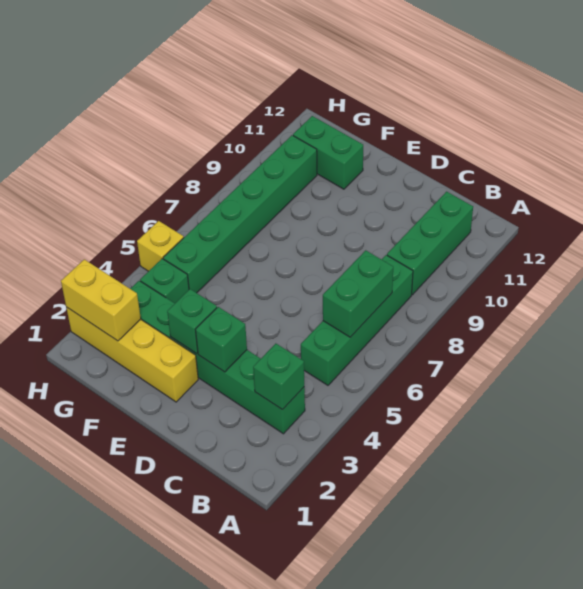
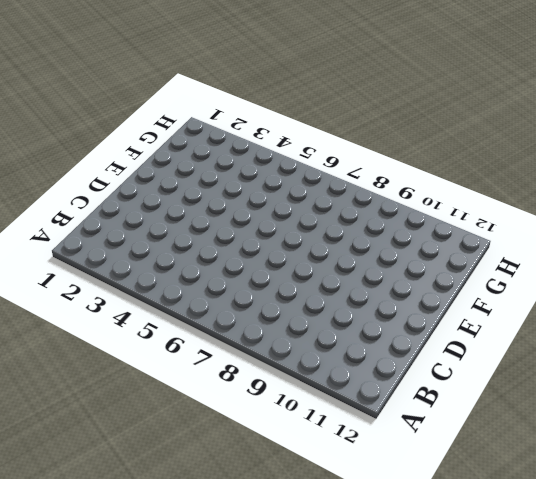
none -> green 1x6 brick [130,281,305,434]
none -> green 1x4 brick [301,255,413,385]
none -> green 1x3 brick [387,192,473,295]

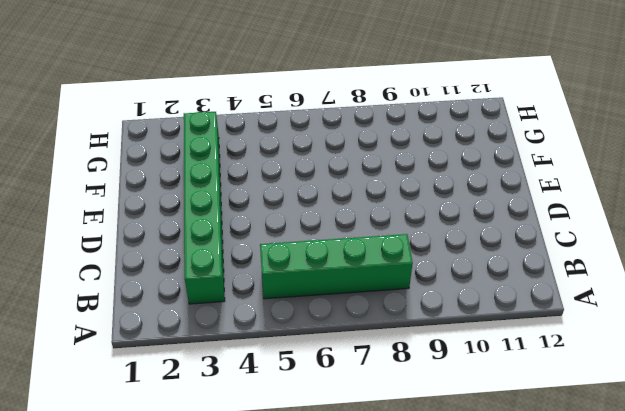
none -> green 1x3 brick [387,192,473,295]
none -> yellow 1x4 brick [66,307,198,402]
none -> green 1x2 brick [293,116,363,189]

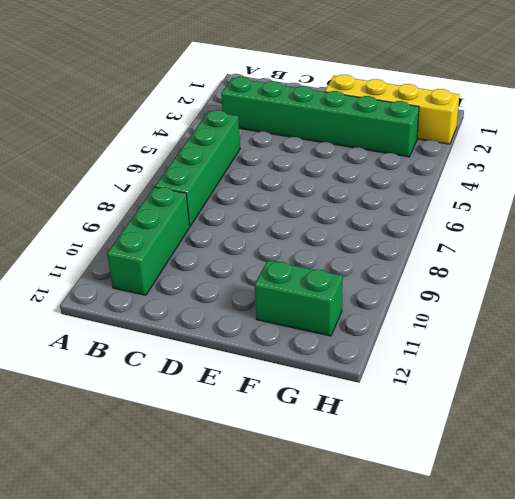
none -> green 1x1 brick [140,259,189,303]
none -> green 1x6 brick [163,135,317,293]
none -> yellow 1x1 brick [137,221,184,271]

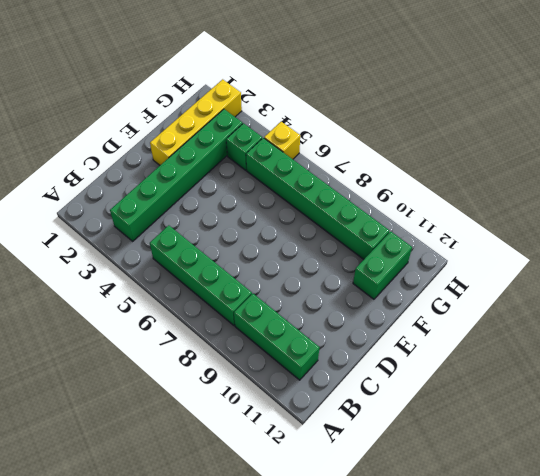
none -> green 1x1 brick [253,344,304,410]
none -> green 1x2 brick [323,250,393,337]
none -> green 1x1 brick [196,307,247,372]

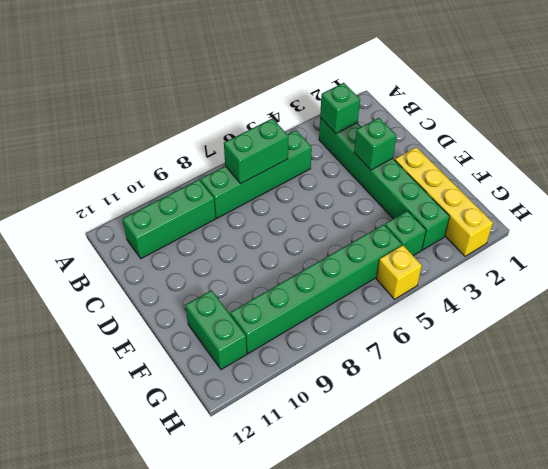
none -> green 1x1 brick [167,289,217,354]
none -> yellow 1x2 brick [61,259,141,341]

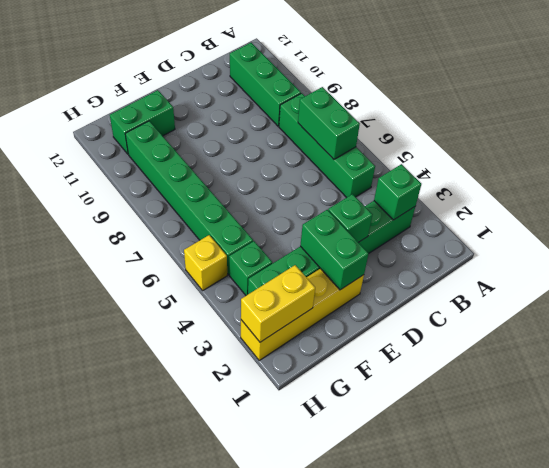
green 1x2 brick [300,210,369,290] -> green 1x1 brick [167,289,217,354]

